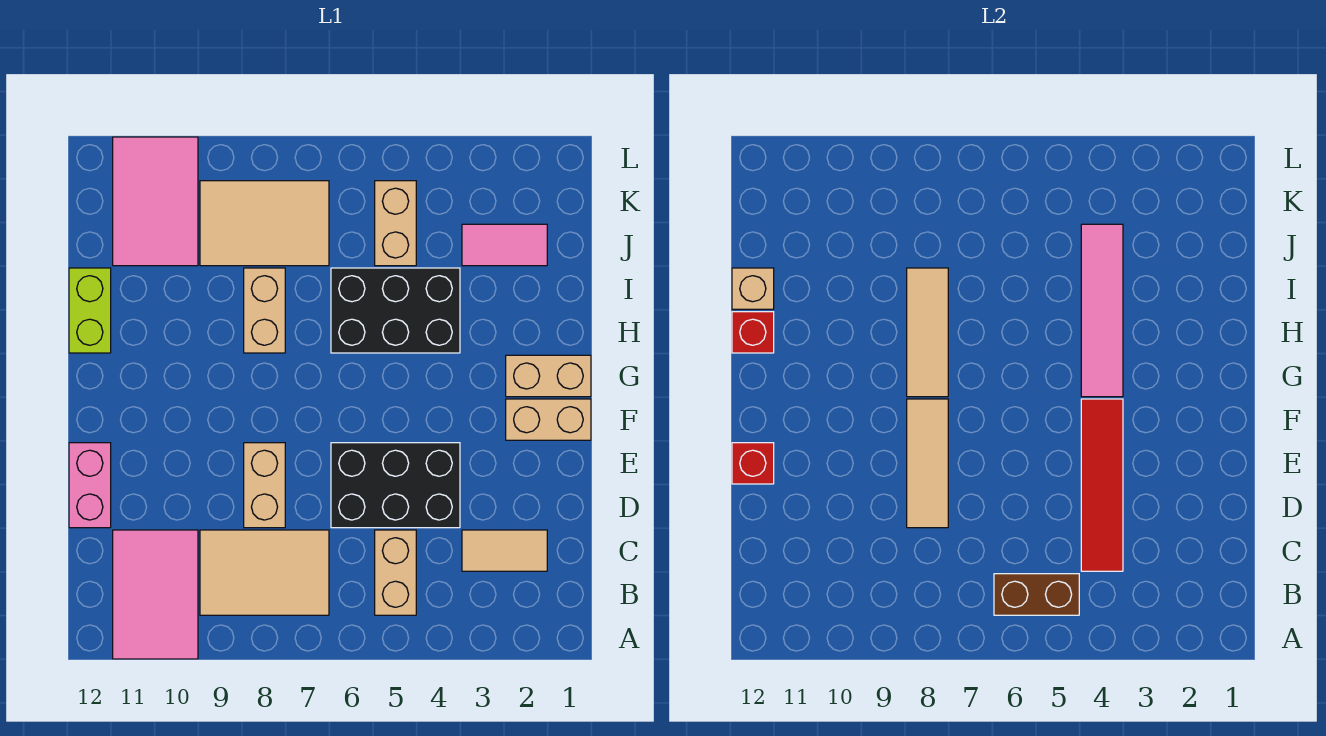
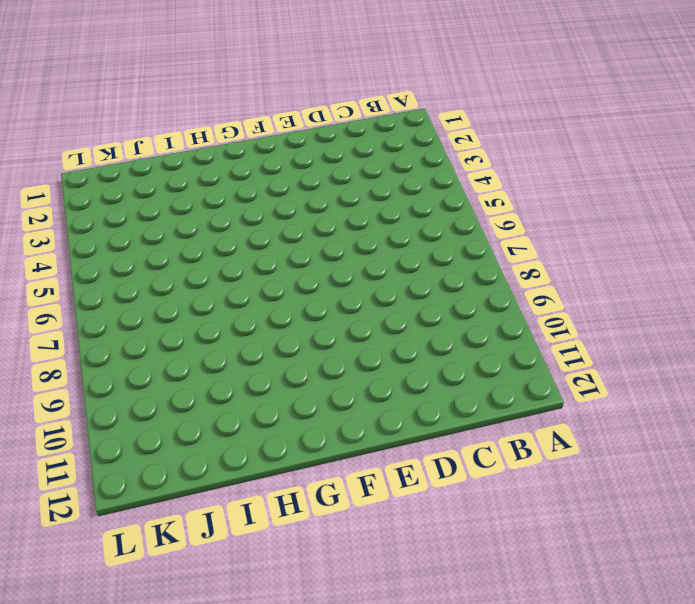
none -> pink 2x3 tile [113,530,198,659]
none -> tan 1x2 brick [375,530,416,615]
none -> tan 2x3 tile [200,530,329,615]

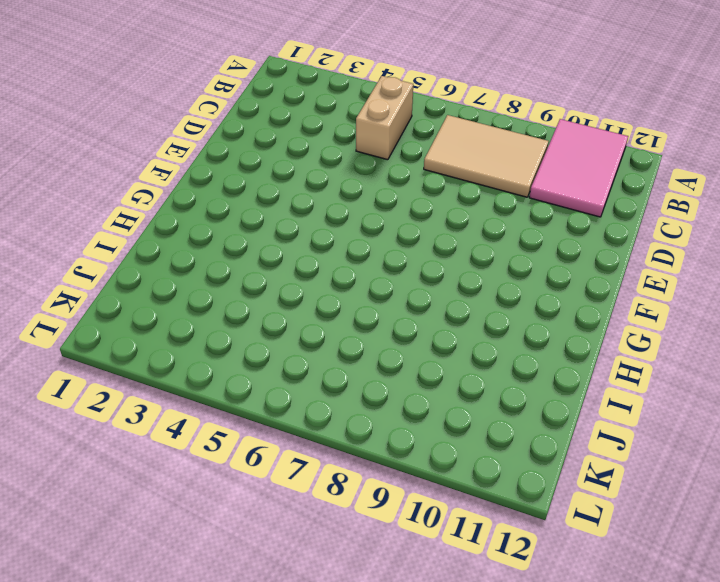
none -> tan 1x2 tile [462,530,547,571]
none -> black 2x3 brick [331,443,460,528]
none -> tan 1x2 brick [244,443,285,528]

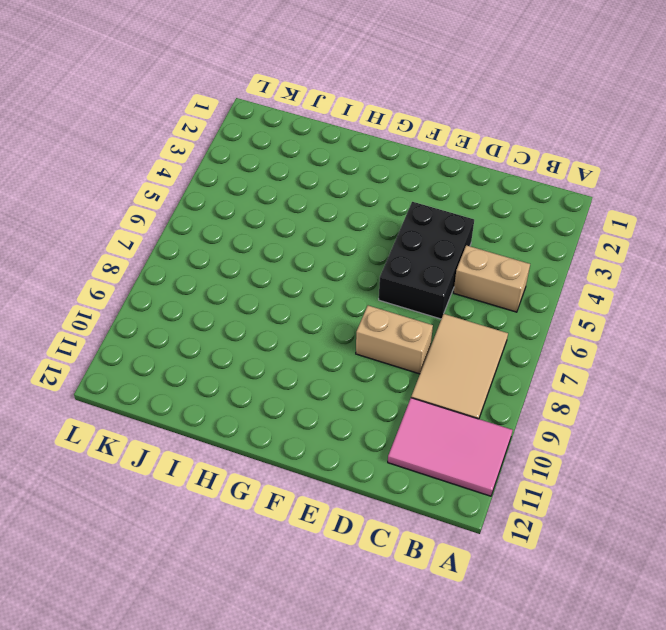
none -> tan 1x2 tile [462,530,547,571]
none -> pink 1x2 brick [69,443,111,528]
none -> tan 1x2 brick [506,399,591,440]

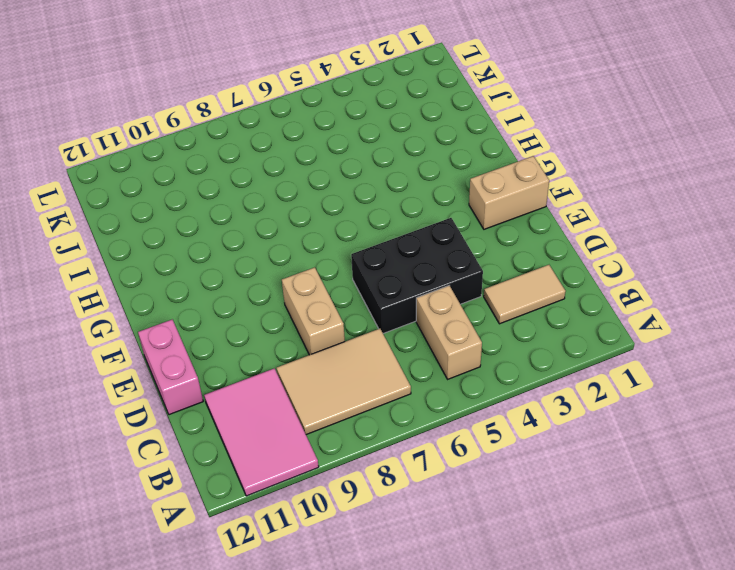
none -> tan 1x2 brick [506,355,591,397]
none -> black 2x3 brick [331,268,460,353]
none -> tan 1x2 brick [244,268,285,353]

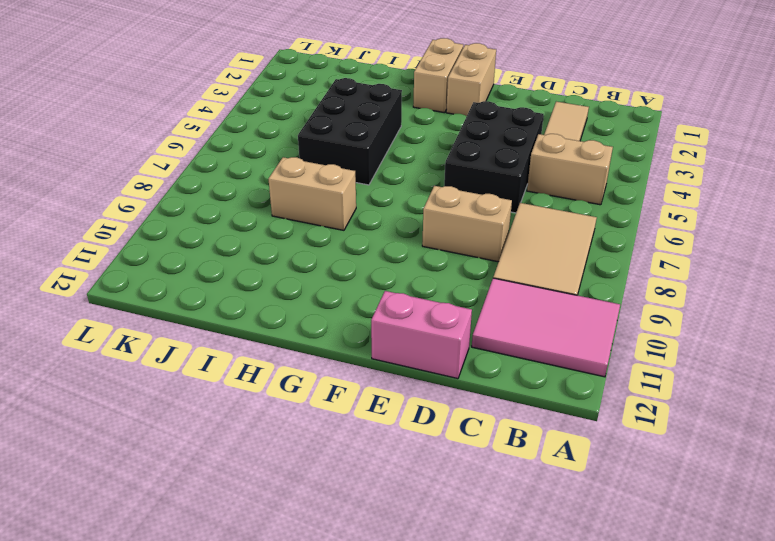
none -> lime 1x2 brick [69,268,111,353]
none -> pink 1x2 tile [462,224,547,266]
none -> tan 1x2 brick [375,181,416,266]

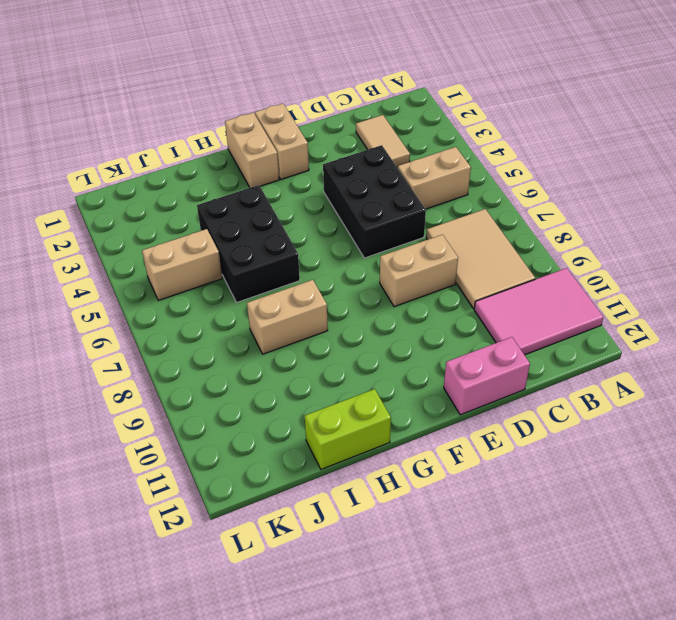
none -> pink 1x2 tile [462,224,547,266]
none -> tan 2x3 tile [200,181,329,266]
none -> pink 2x3 tile [113,137,198,266]

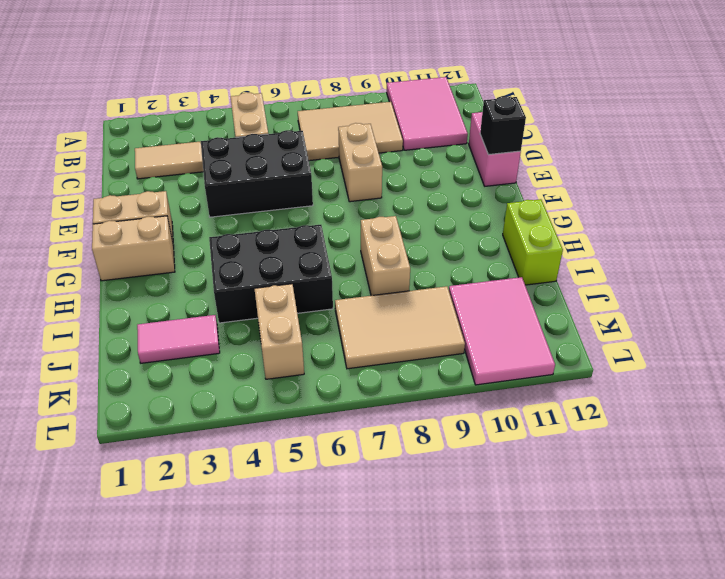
black 1x1 brick [480,96,526,155] -> red 1x1 brick [732,443,774,484]
none -> brown 1x2 brick [994,574,1079,615]
none -> red 1x4 tile [1081,399,1123,571]
none -> tan 1x3 tile [907,399,948,528]

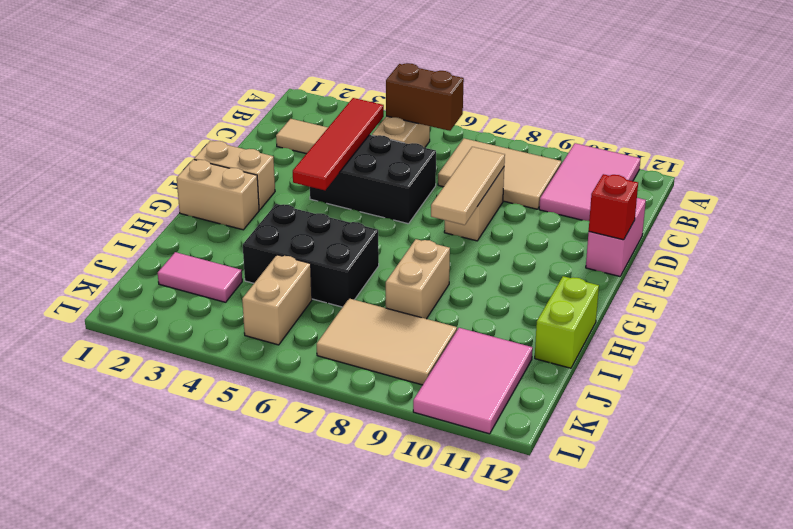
none -> pink 1x4 tile [1081,224,1123,397]
none -> tan 1x3 tile [907,268,948,397]
none -> red 1x1 brick [732,312,774,353]

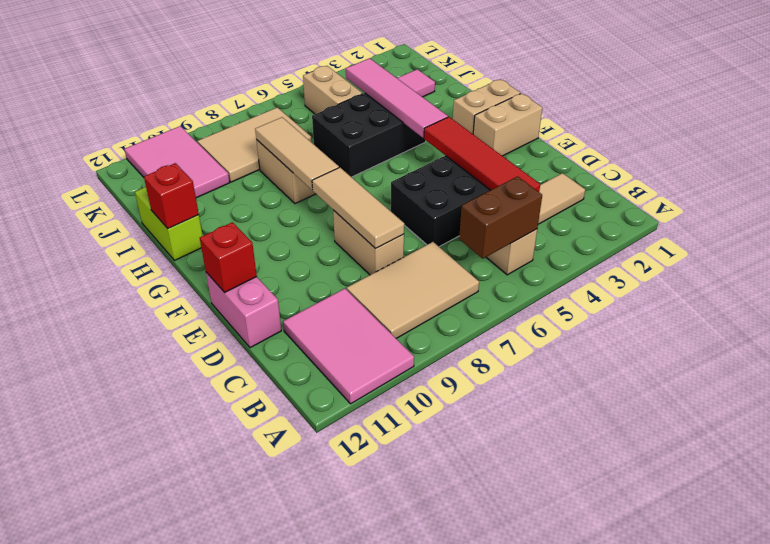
none -> tan 1x1 brick [732,268,774,309]

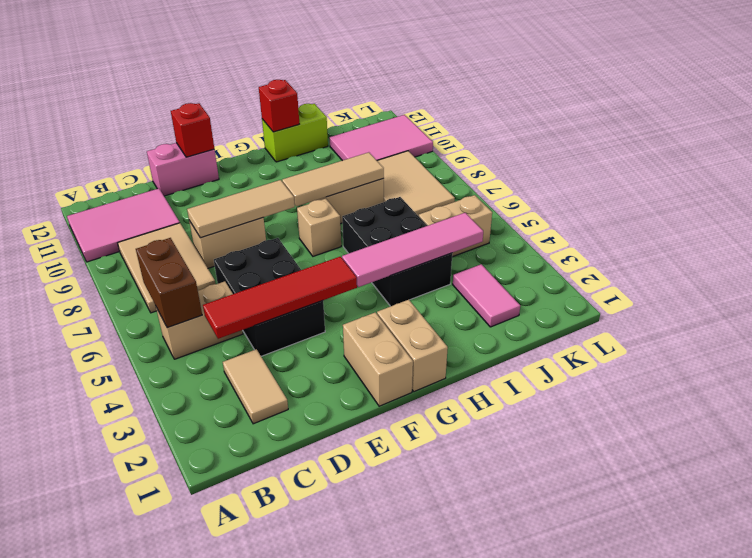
tan 1x1 brick [297,199,341,256] -> tan 1x1 brick moved to [732,268,774,309]

